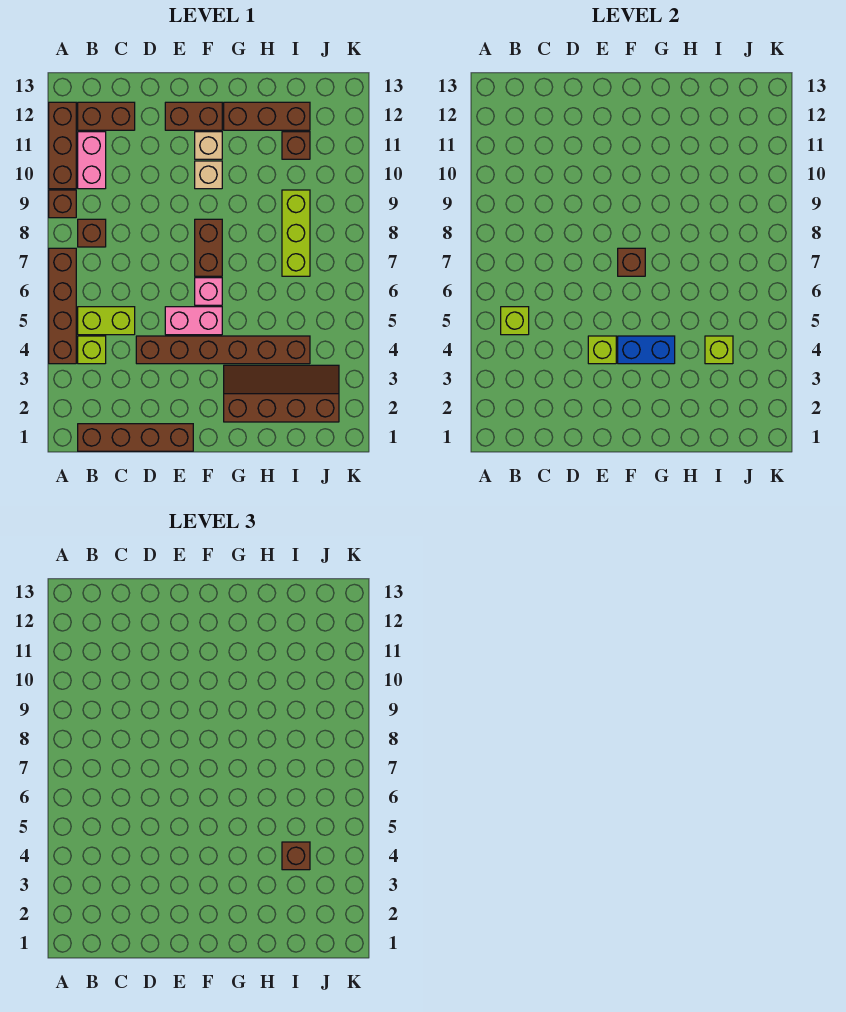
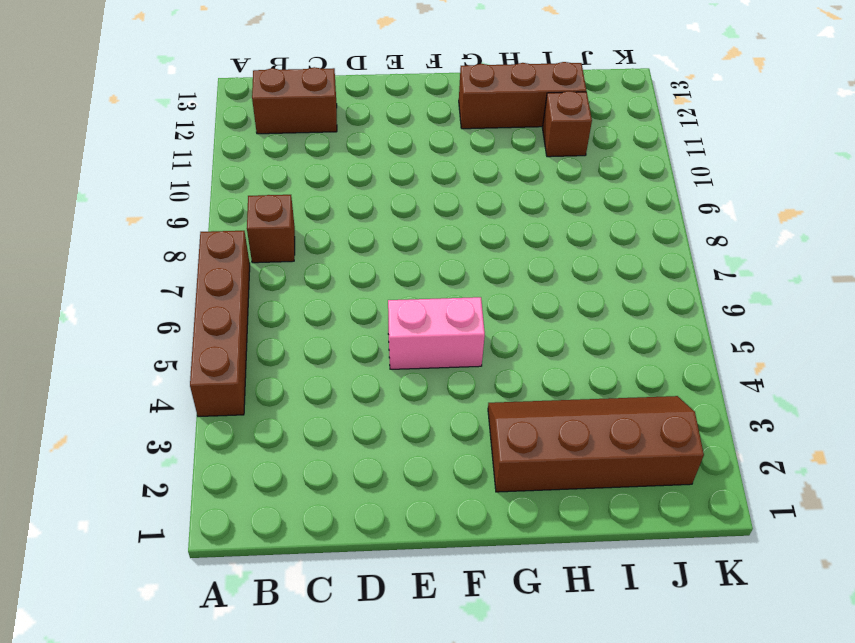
none -> brown 1x1 brick [49,190,76,218]
none -> brown 1x3 brick [49,102,76,189]
none -> brown 1x4 brick [78,424,193,451]

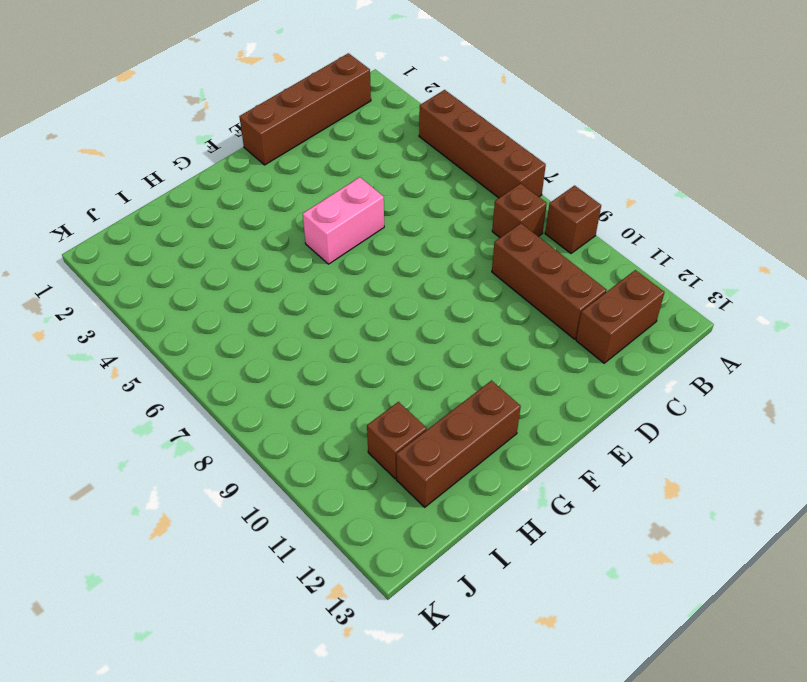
brown 1x3 brick [492,223,606,339] -> brown 1x3 brick moved to [49,102,76,189]
none -> lime 1x1 brick [78,336,106,364]
none -> lime 1x2 brick [78,307,135,335]
none -> pink 1x2 brick [78,132,106,189]

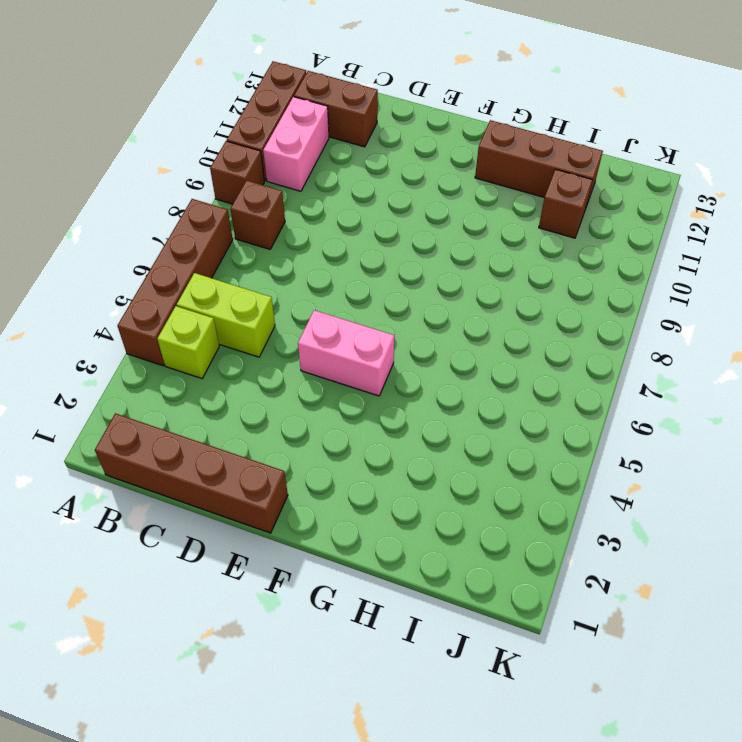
none -> brown 1x6 brick [136,336,310,364]
none -> brown 1x2 brick [165,102,222,130]
none -> pink 1x1 brick [195,278,222,305]

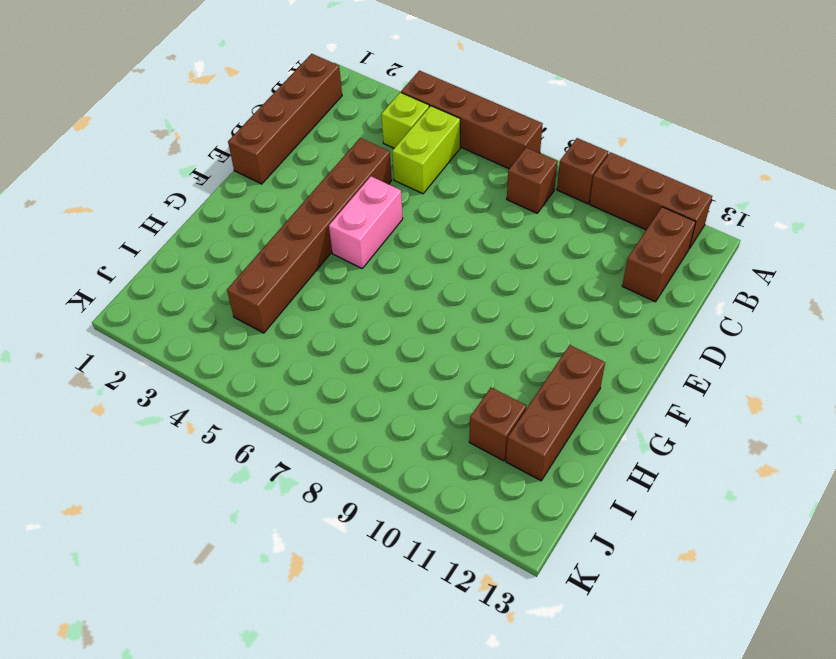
none -> pink 1x2 brick [78,132,106,189]
none -> brown 1x2 brick [165,102,222,130]
none -> pink 1x1 brick [195,278,222,305]

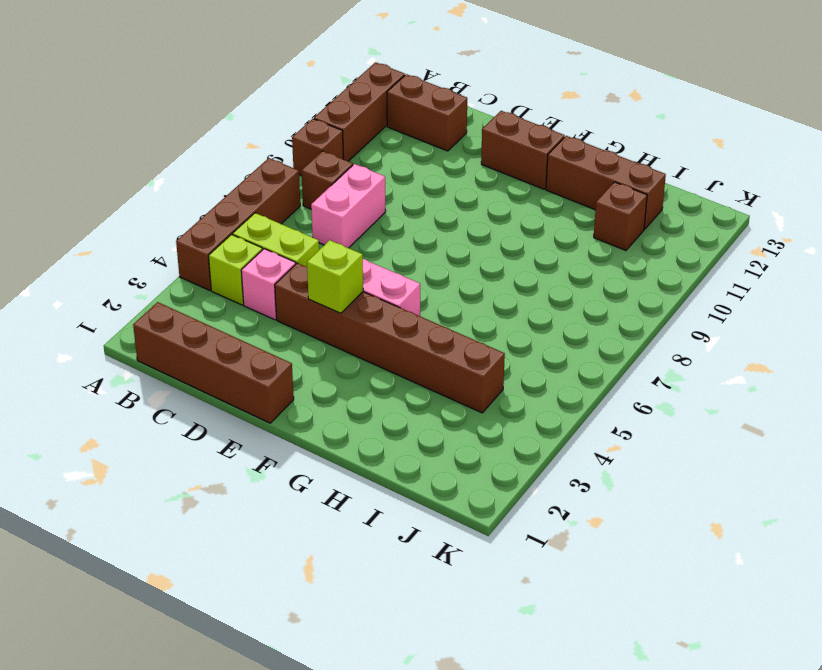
pink 1x1 brick [241,249,296,320] -> pink 1x1 brick moved to [195,278,222,305]
pink 1x2 brick [311,164,386,248] -> pink 1x2 brick moved to [78,132,106,189]
none -> brown 1x2 brick [195,219,222,276]
none -> tan 1x1 brick [195,161,222,189]
none -> tan 1x1 brick [195,132,222,159]

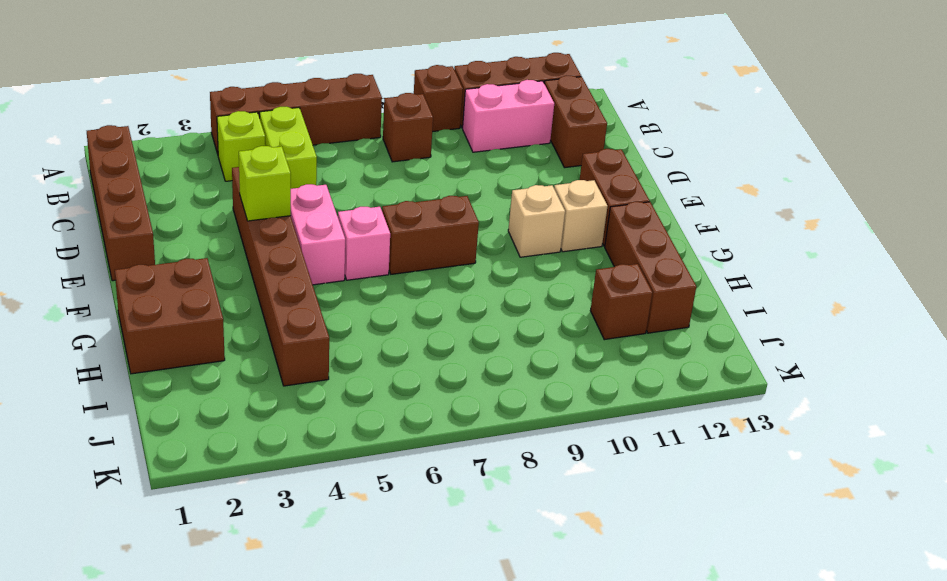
brown 2x2 brick [115,258,225,374] -> brown 2x4 slope [224,365,339,422]
none -> lime 1x3 brick [282,190,310,276]
none -> lime 1x1 brick [501,307,529,335]
none -> blue 1x2 brick [618,336,675,364]

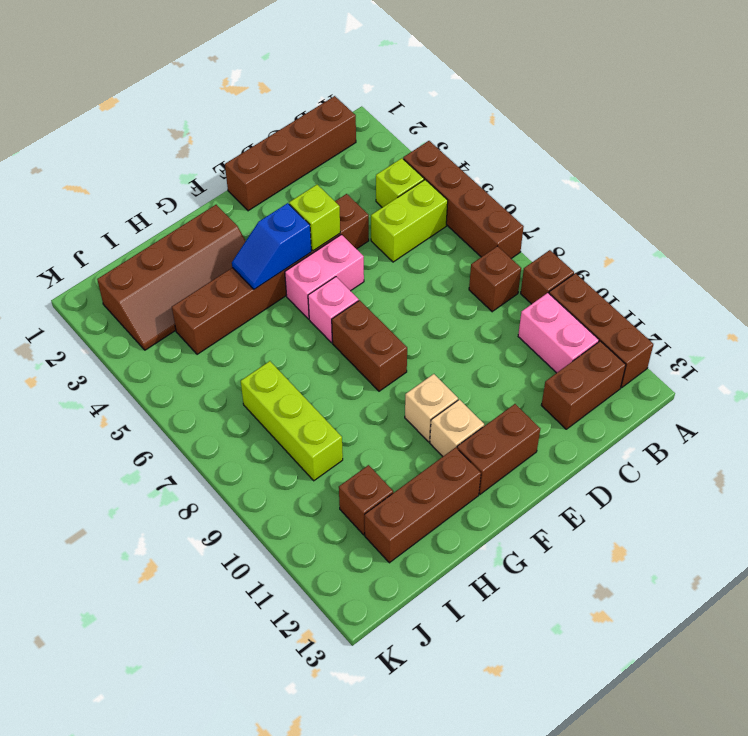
blue 1x2 slope [232,203,311,289] -> blue 1x2 brick [618,336,675,364]
none -> lime 1x1 brick [501,307,529,335]
none -> brown 1x1 brick [618,248,645,276]
none -> lime 1x1 brick [705,336,733,364]

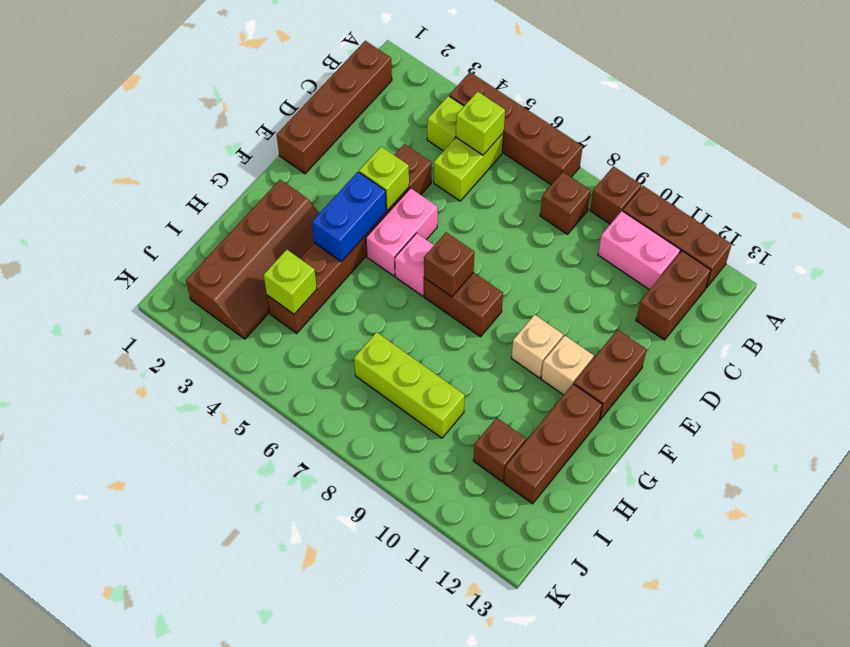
none -> brown 1x1 brick [282,842,310,870]

